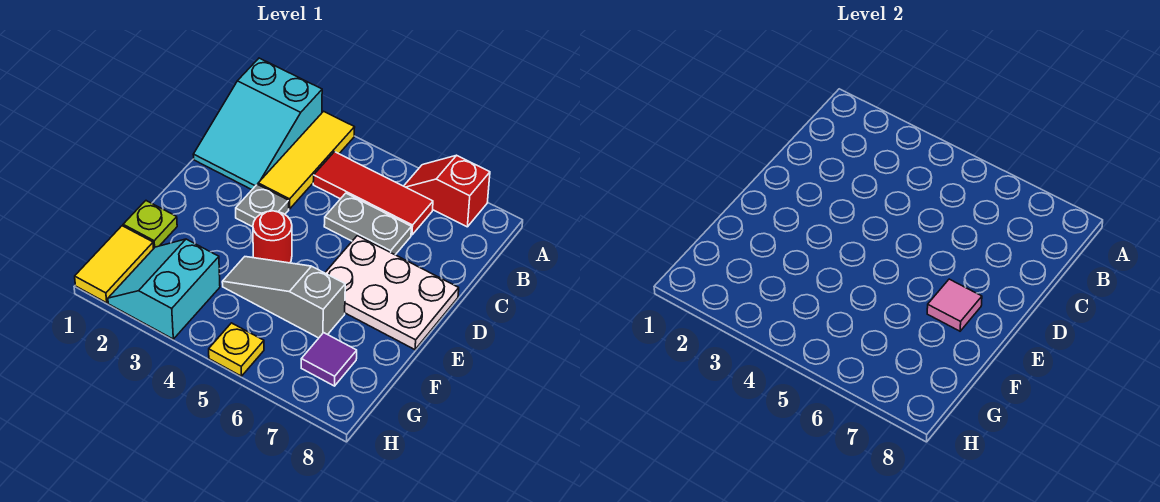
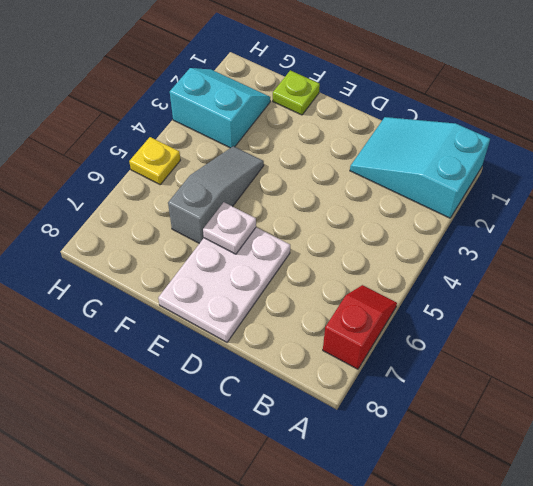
white 1x1 plate [203,202,256,254] -> none
none -> yellow 1x3 tile [258,111,355,209]
none -> red 1x3 tile [313,152,433,235]
none -> grey 1x2 plate [324,193,411,255]

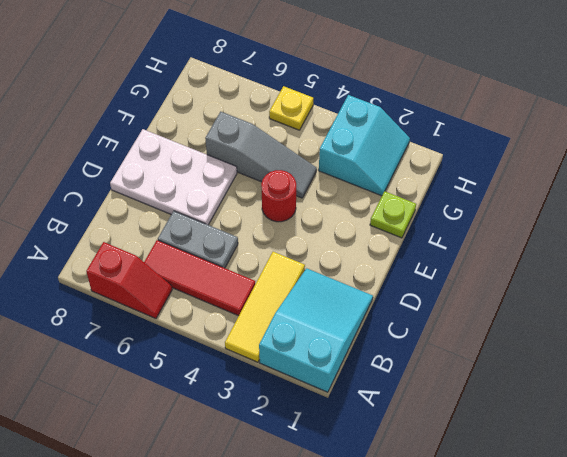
none -> grey 1x1 plate [236,184,289,227]
none -> yellow 1x2 tile [75,226,154,303]
none -> purple 1x1 tile [301,333,357,386]

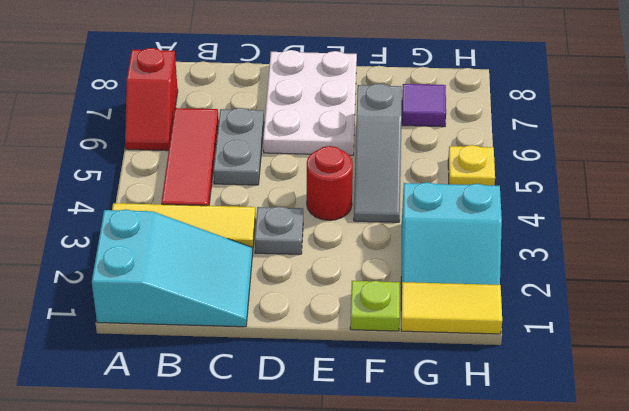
none -> pink 1x1 tile [927,279,982,331]

